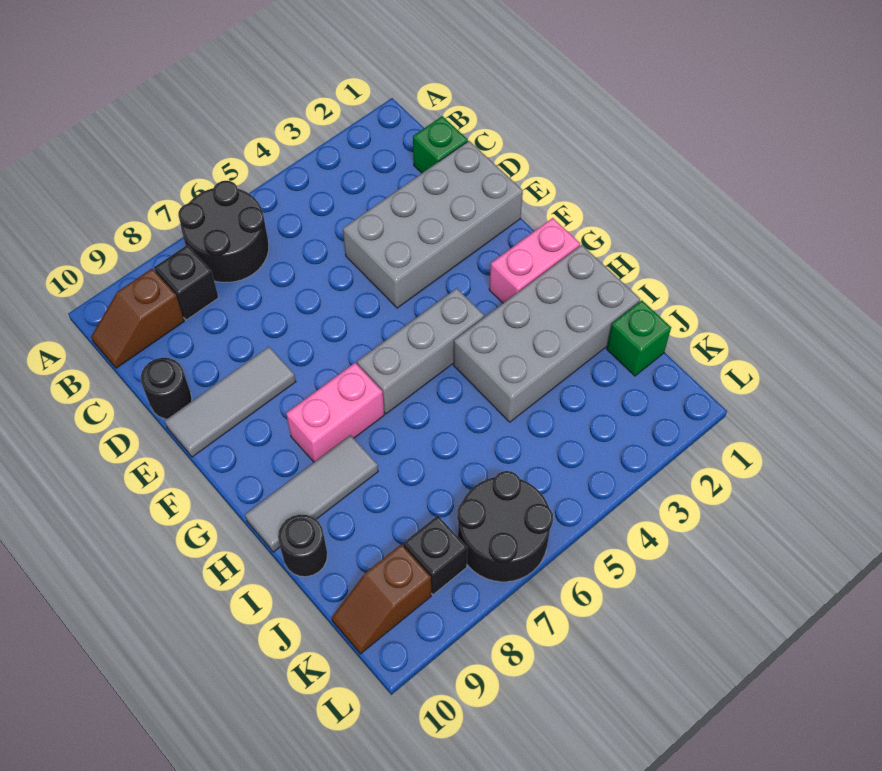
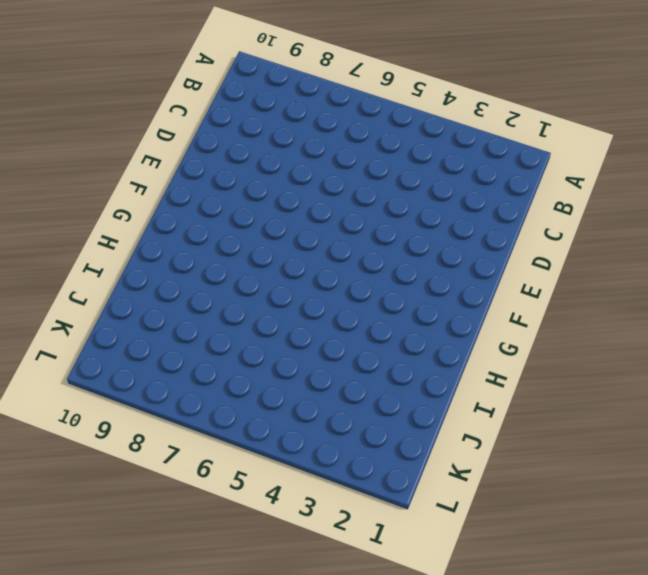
none -> black 2x2 round brick [178,181,269,282]
none -> black 1x1 brick [154,245,219,320]
none -> brown 1x2 slope [91,269,184,368]

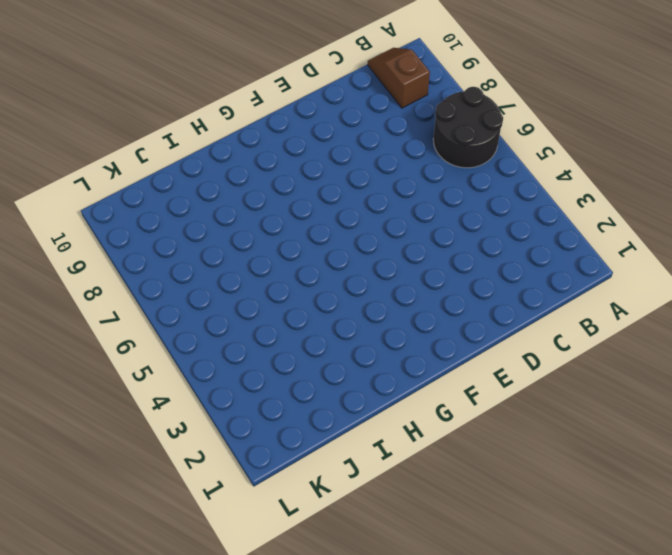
none -> black 1x1 brick [154,245,219,320]
none -> green 1x1 brick [413,116,468,173]
none -> grey 2x4 brick [343,141,523,308]

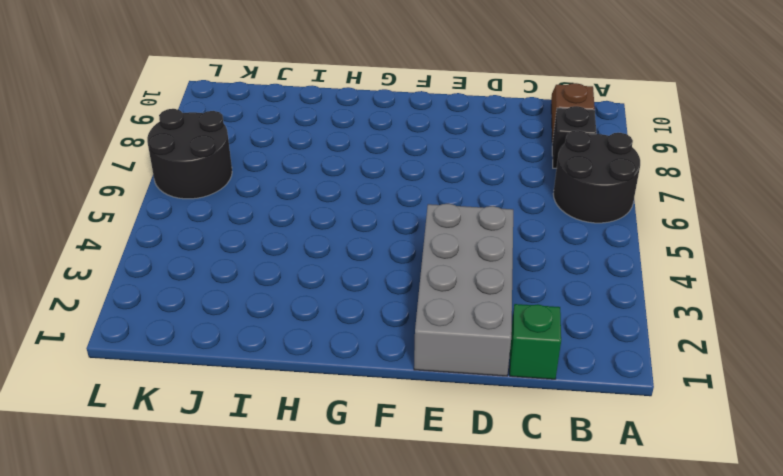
none -> black 1x1 round brick [141,358,192,419]
none -> grey 1x3 tile [165,347,296,457]
none -> pink 1x2 brick [489,218,580,303]

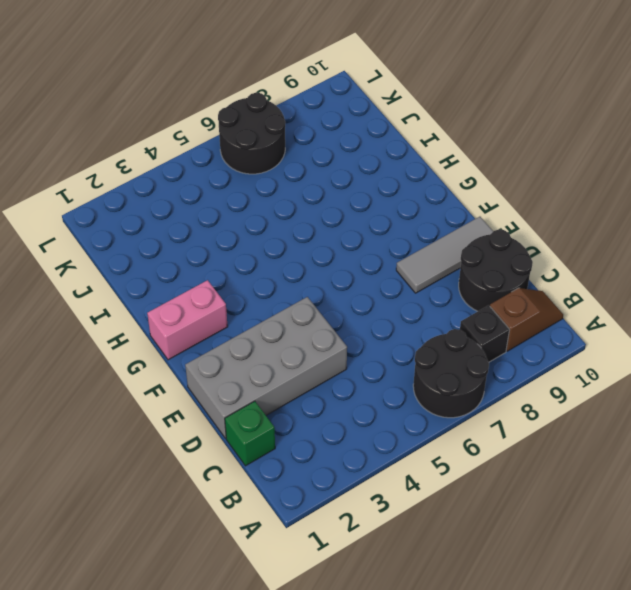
black 2x2 round brick [459,229,533,311] -> black 1x1 round brick [141,358,192,419]
none -> grey 1x3 brick [357,288,484,414]
none -> pink 1x2 brick [286,363,384,462]
none -> grey 2x4 brick [454,245,640,422]

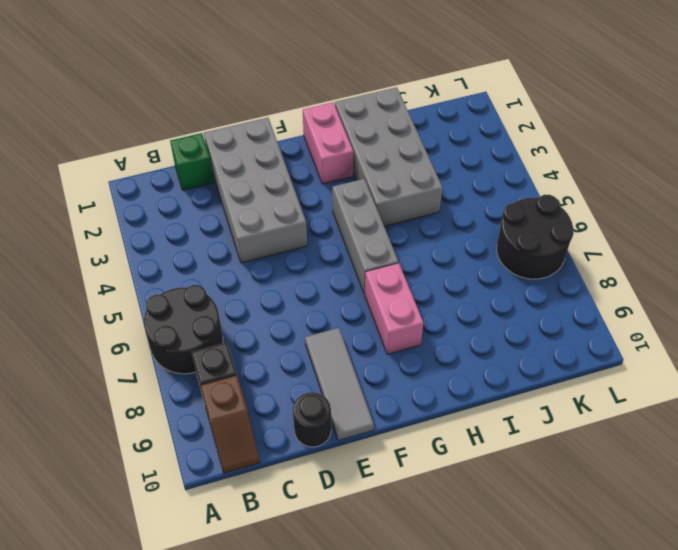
none -> grey 1x3 tile [245,435,378,552]
none -> black 1x1 round brick [278,514,327,577]
none -> green 1x1 brick [607,300,671,376]

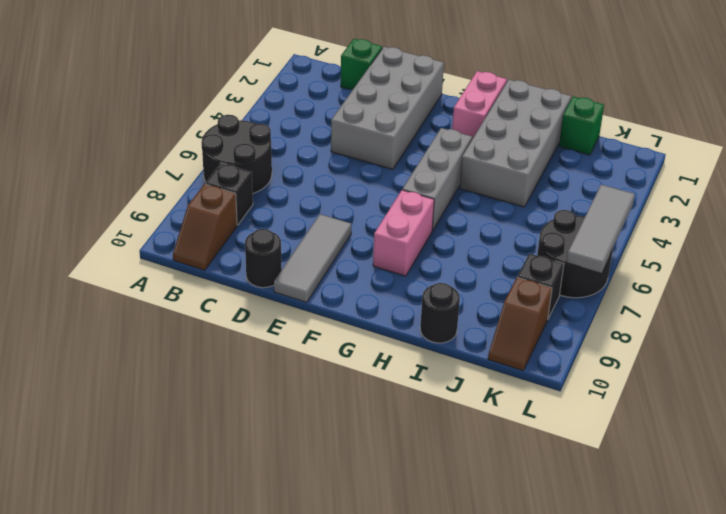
grey 1x3 tile [567,185,635,273] -> grey 1x3 tile moved to [245,435,378,552]

